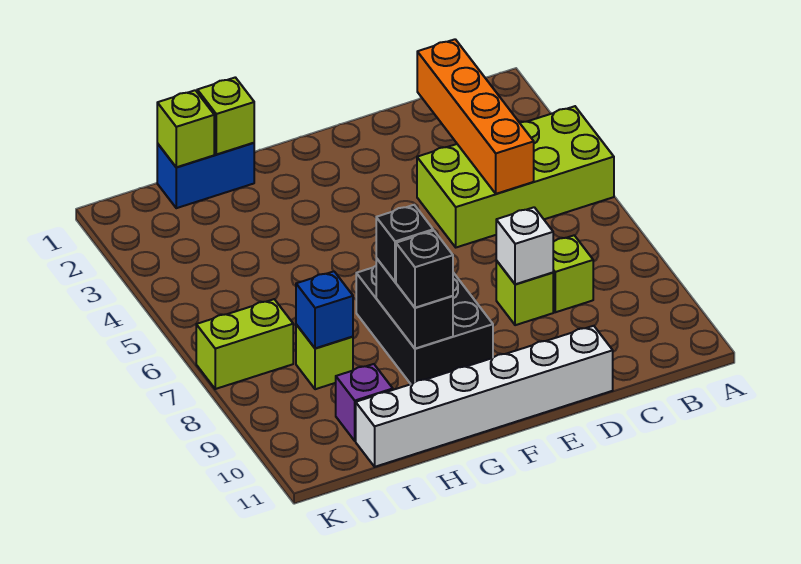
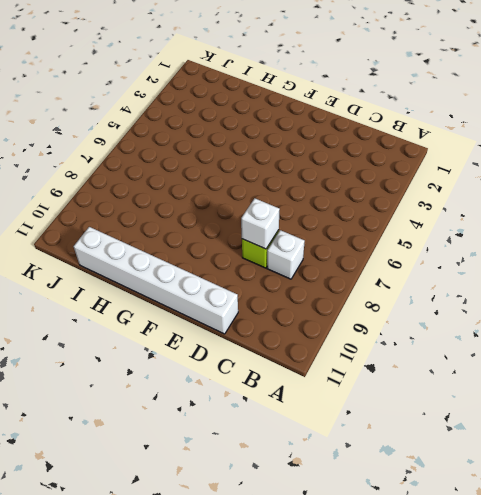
white 1x1 brick [267,230,305,279] -> lime 1x1 brick [553,235,593,312]
none -> lime 2x4 brick [417,106,614,247]
none -> black 2x3 brick [356,266,493,384]
none -> blue 1x2 brick [157,143,254,208]

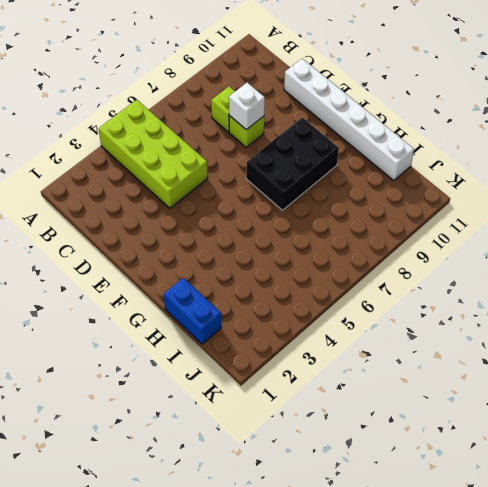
none -> lime 1x1 brick [296,325,353,389]
none -> purple 1x1 brick [336,364,393,441]
none -> lime 1x2 brick [196,299,293,389]

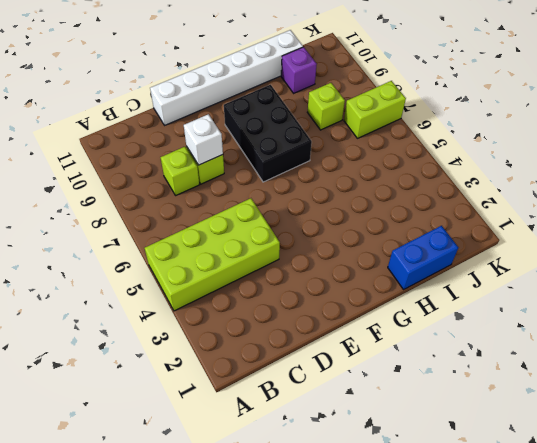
none -> orange 1x4 brick [417,39,534,194]
none -> black 1x2 brick [376,258,453,349]
none -> lime 1x1 brick [197,77,254,154]

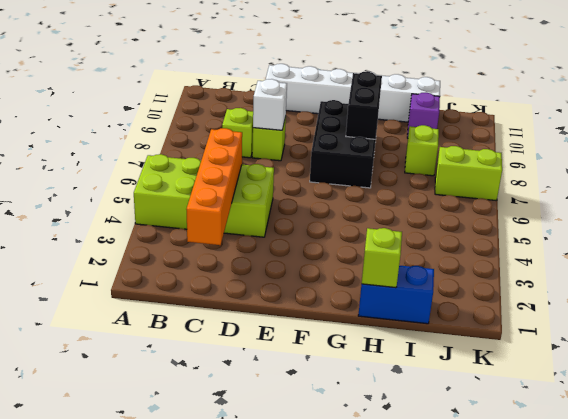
none -> lime 1x1 brick [157,90,214,167]
none -> blue 1x1 brick [296,271,353,348]
none -> black 1x1 brick [376,205,433,282]

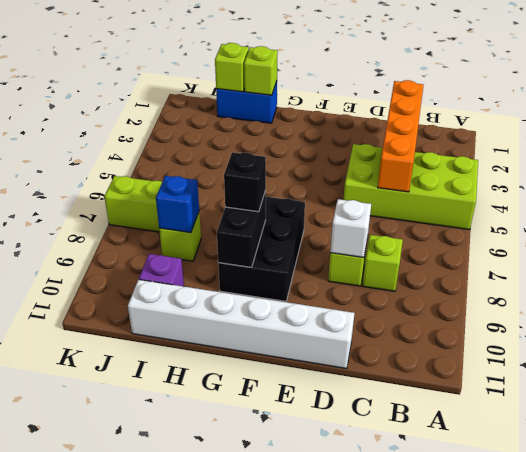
none -> black 1x1 brick [396,231,453,308]

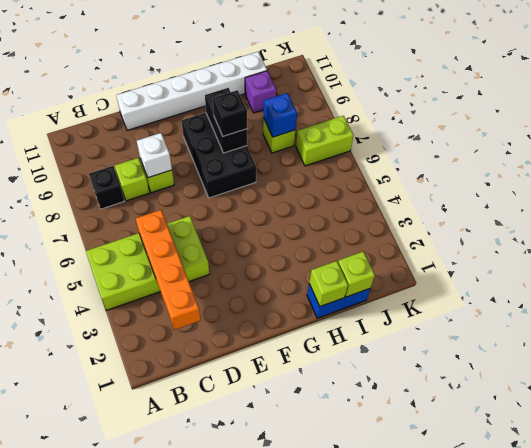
black 1x1 brick [89,166,124,209] -> black 1x1 brick moved to [396,231,453,308]

